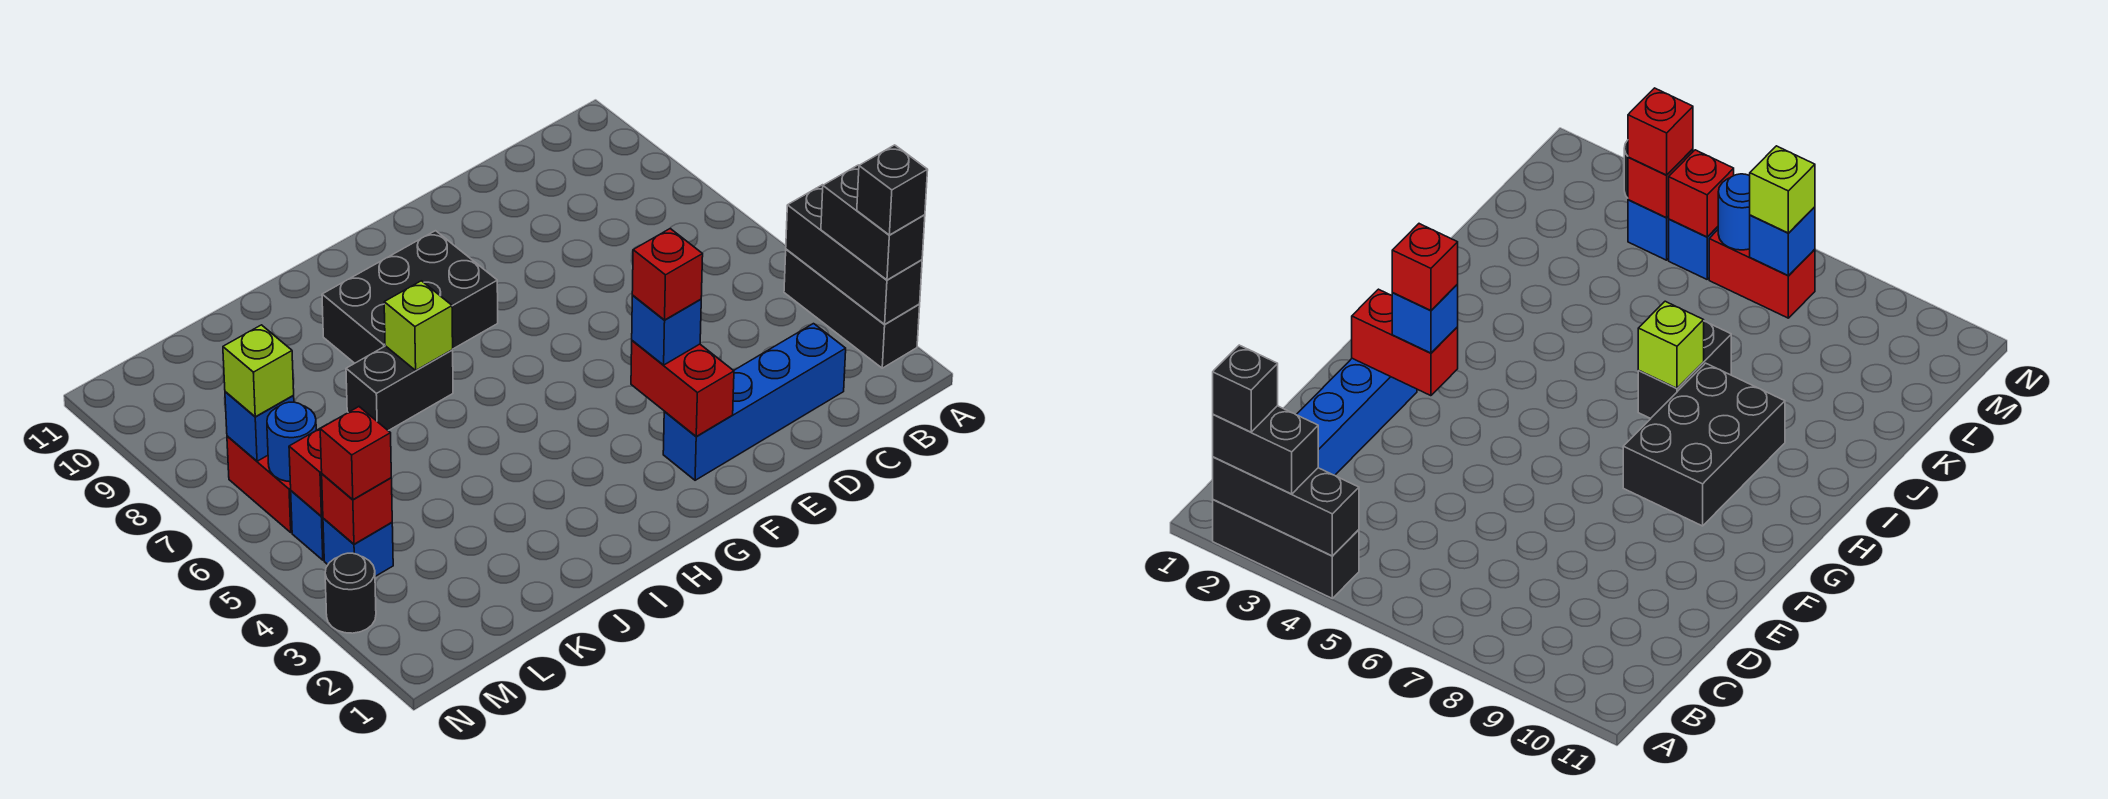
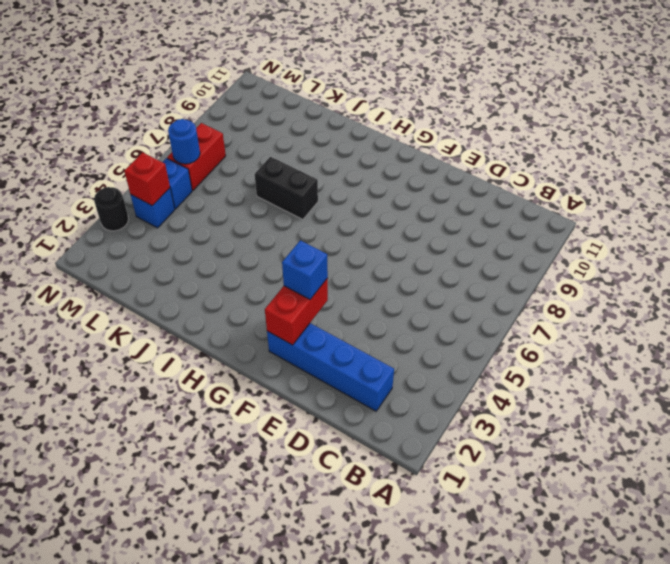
none -> black 1x3 brick [784,249,920,368]
none -> black 2x3 brick [322,231,498,363]
none -> black 1x3 brick [786,185,922,325]

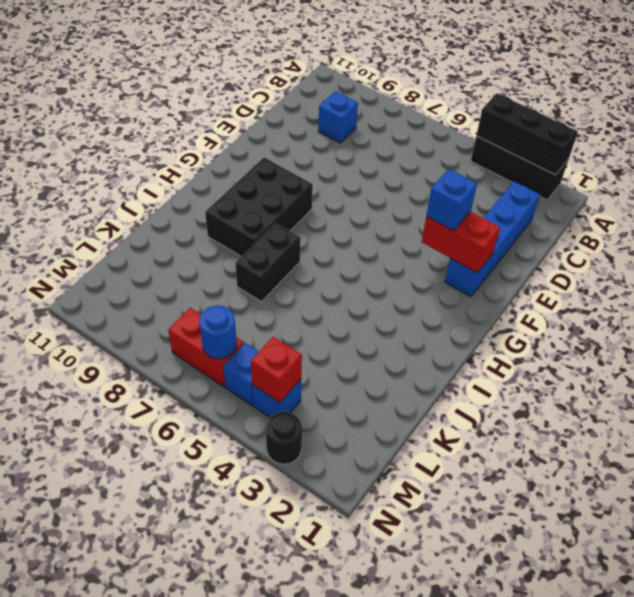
blue 1x1 brick [318,91,358,143] -> blue 1x1 brick moved to [225,392,294,461]
none -> lime 1x1 brick [384,281,453,370]
none -> red 1x1 brick [289,429,323,516]
none -> black 1x2 brick [821,165,925,280]

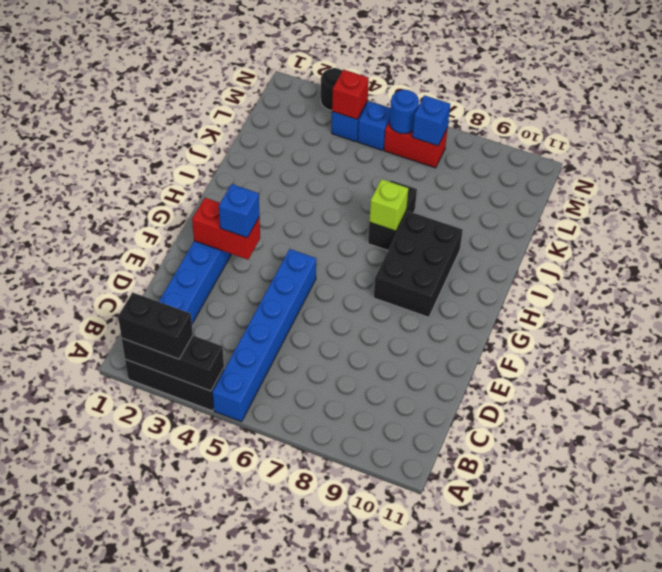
blue 1x6 brick [213,249,316,422] -> none
none -> red 1x1 brick [289,429,323,516]
none -> red 1x1 brick [320,407,391,500]
none -> lime 1x1 brick [223,325,294,417]

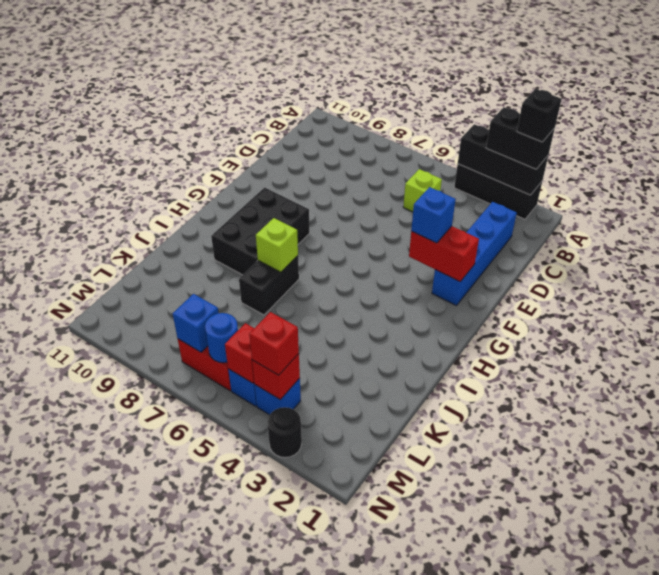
lime 1x1 brick [403,169,442,212] -> lime 1x1 brick moved to [223,325,294,417]
none -> red 1x1 brick [632,229,703,320]

